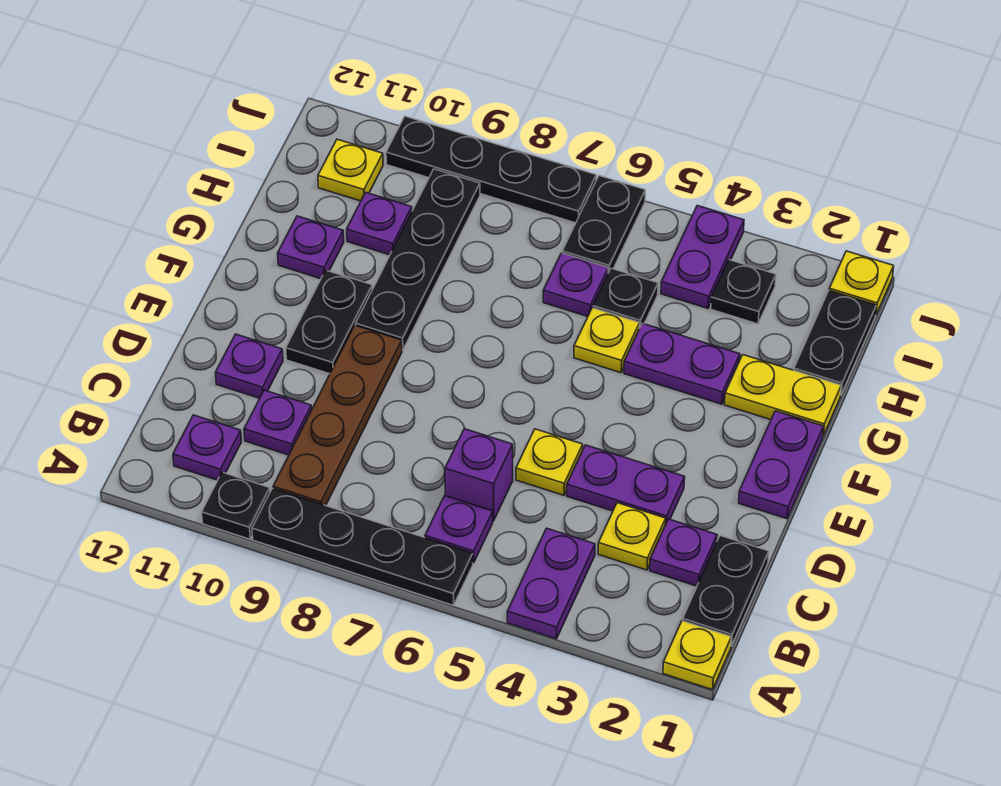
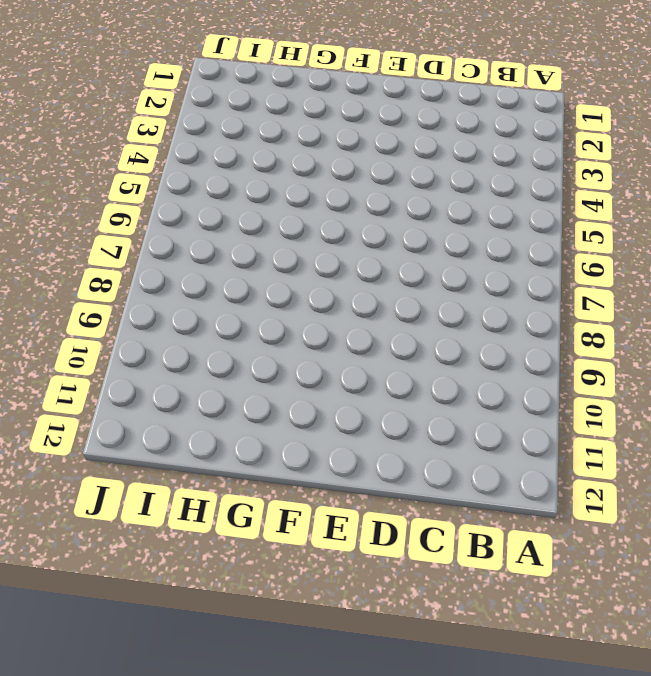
none -> yellow 1x1 plate [663,621,731,690]
none -> purple 1x2 plate [507,528,595,639]
none -> black 1x4 plate [252,488,473,605]
none -> black 1x1 plate [202,472,270,539]

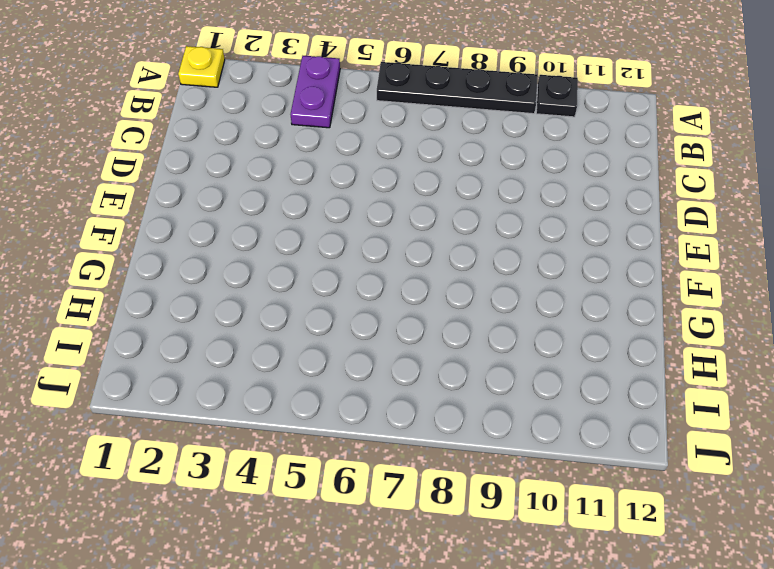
none -> black 1x2 plate [683,536,769,646]
none -> purple 1x1 plate [425,496,493,563]
none -> brown 1x4 plate [273,325,402,506]
none -> purple 1x1 plate [173,415,241,480]

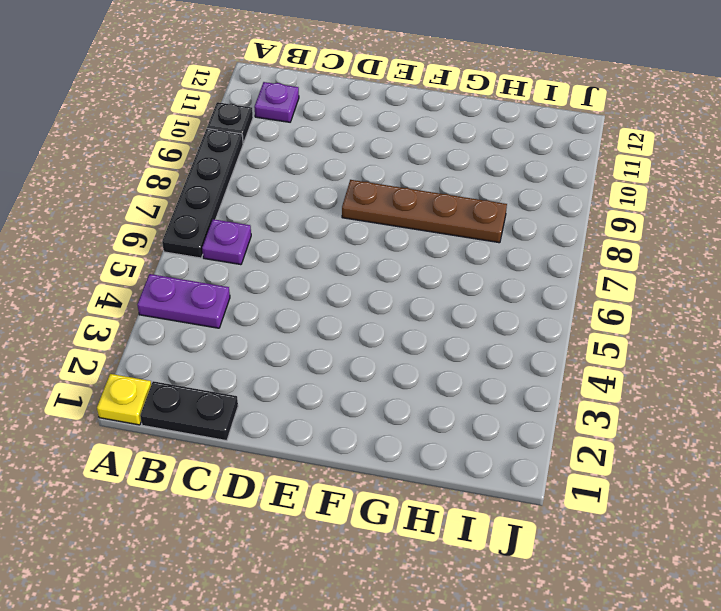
brown 1x4 plate [342,180,507,243] -> brown 1x4 plate moved to [273,325,402,506]
none -> purple 1x1 plate [650,519,717,586]
none -> yellow 1x1 plate [598,503,666,570]
none -> purple 1x1 brick [445,429,513,521]
none -> purple 1x1 plate [244,390,312,455]

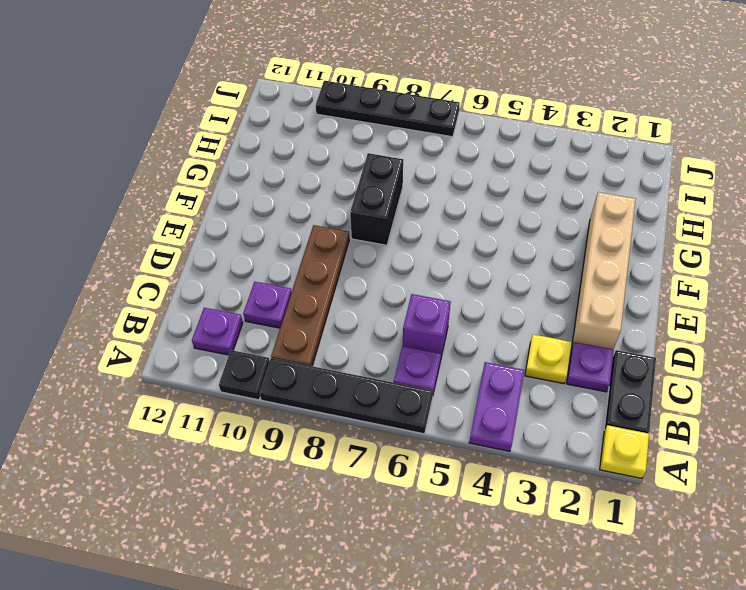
tan 1x4 brick [572,192,636,349] -> yellow 1x2 plate [724,355,841,436]
black 1x2 brick [350,153,403,245] -> none
none -> purple 1x2 plate [567,445,685,525]
none -> yellow 1x1 plate [516,429,583,495]
none -> purple 1x1 plate [215,334,283,398]
none -> purple 1x2 plate [739,411,823,519]

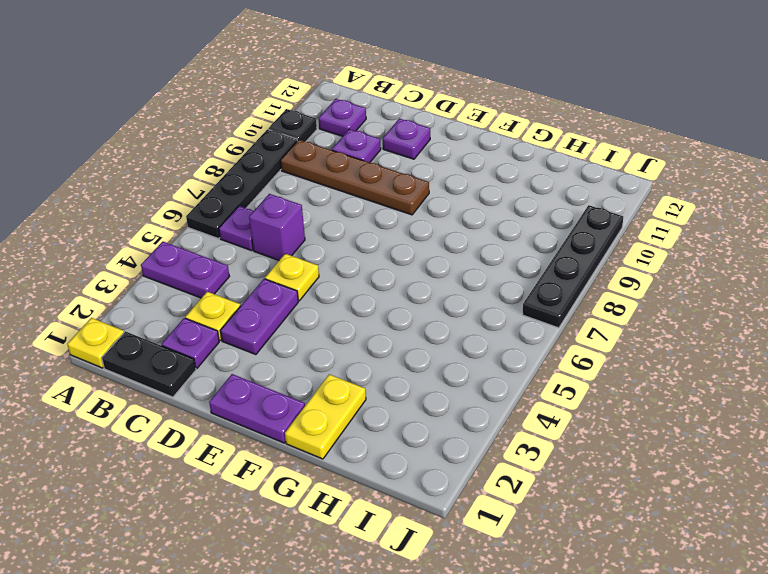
none -> black 1x2 plate [286,270,372,374]
none -> black 1x4 plate [356,169,480,350]
none -> purple 1x2 plate [624,323,740,404]
none -> yellow 1x1 plate [574,308,640,373]

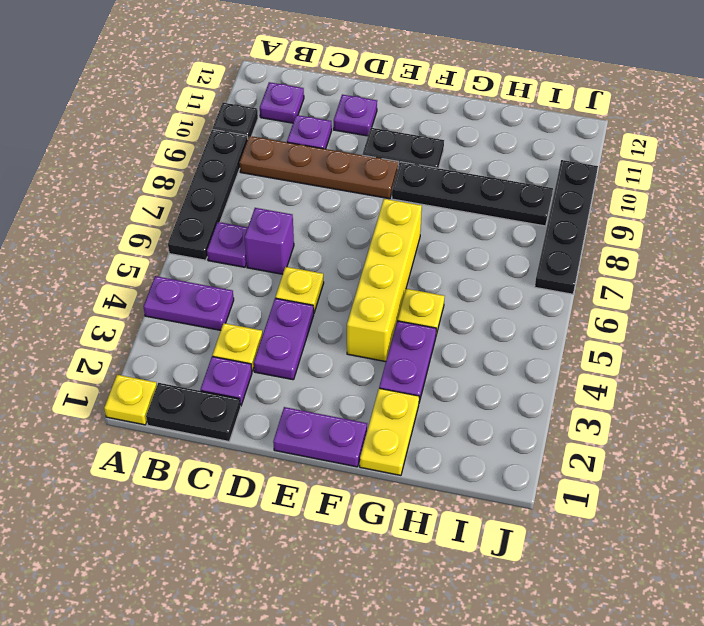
yellow 1x4 brick [347,199,422,362] -> none
none -> purple 1x1 plate [278,216,344,279]
none -> black 1x2 plate [794,291,876,394]
none -> black 1x1 plate [593,268,658,328]
none -> purple 1x1 plate [543,253,608,316]

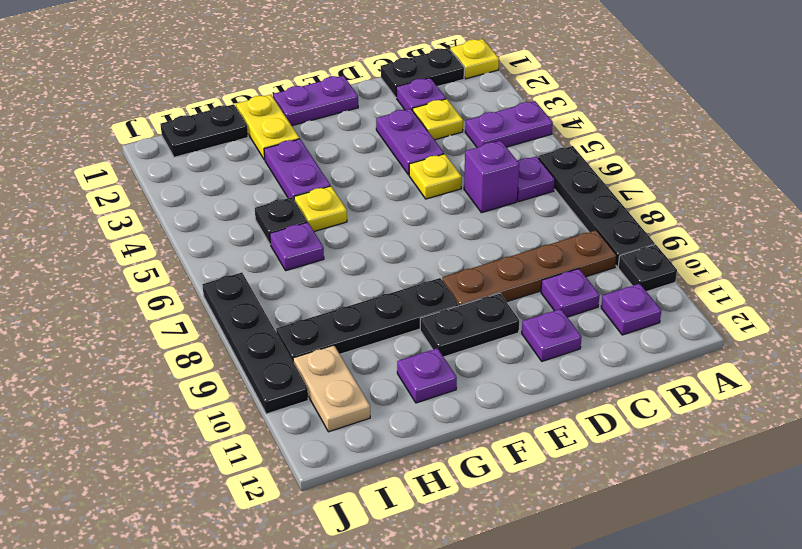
tan 1x2 plate [293,345,370,432] -> yellow 1x1 plate [318,139,383,201]
none -> purple 1x1 plate [347,193,412,255]
none -> black 1x1 plate [711,260,776,324]
none -> purple 1x2 plate [661,206,744,308]
none -> black 1x2 plate [562,176,645,273]

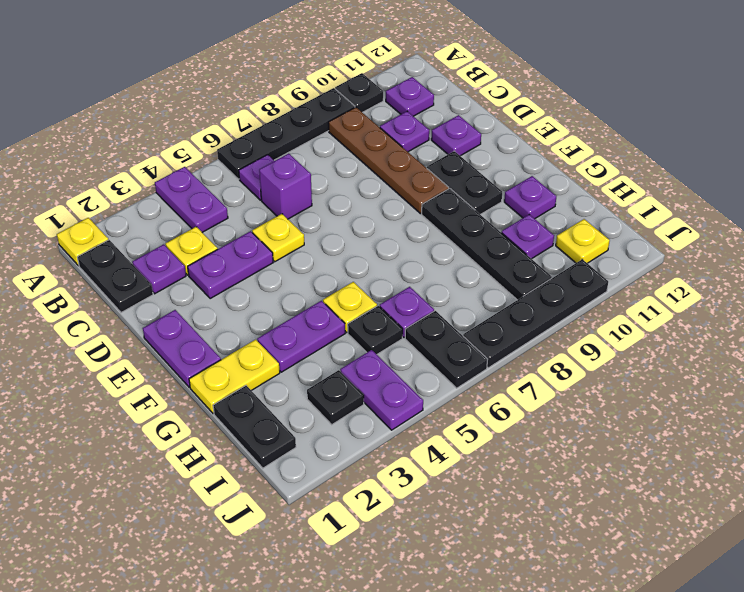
none -> yellow 1x1 plate [829,251,894,314]

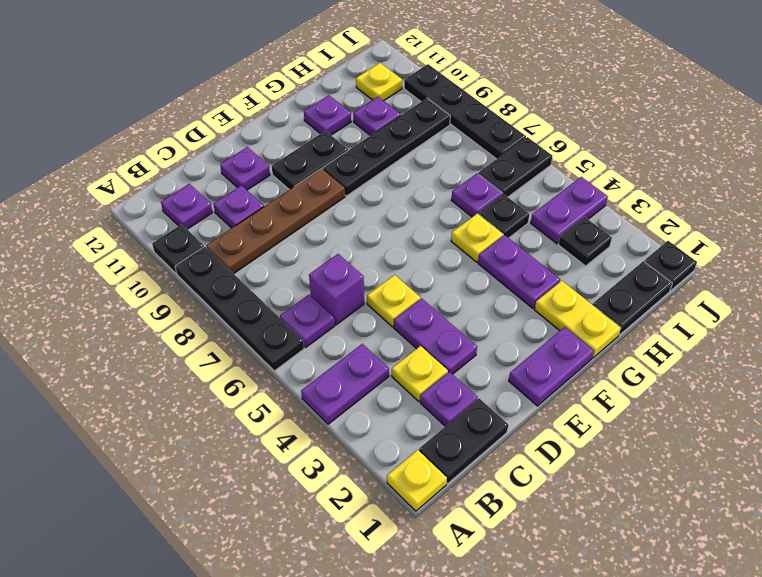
black 1x1 plate [644,241,697,291] -> yellow 1x1 plate [829,251,894,314]

